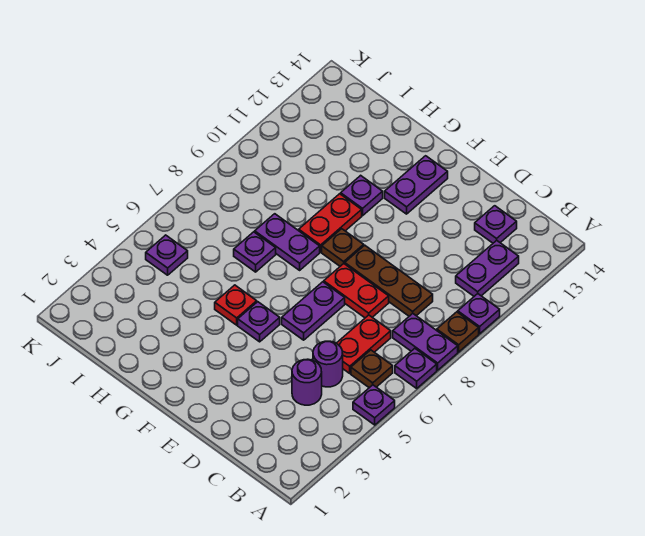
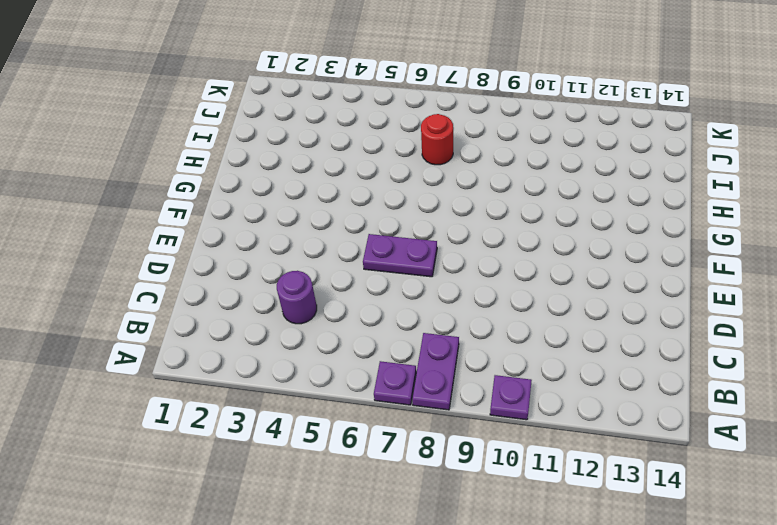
red 1x1 round brick [421,114,453,165] -> none
none -> purple 1x1 plate [353,385,395,425]
none -> brown 1x1 plate [437,312,479,352]
none -> brown 1x1 plate [351,350,393,388]

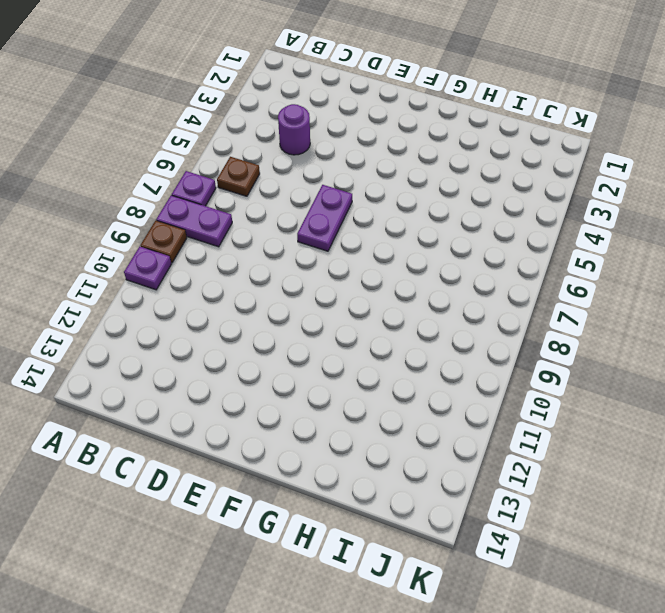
none -> purple 1x1 plate [353,385,395,425]
none -> purple 1x2 plate [456,240,519,296]
none -> purple 1x1 round brick [313,341,343,387]

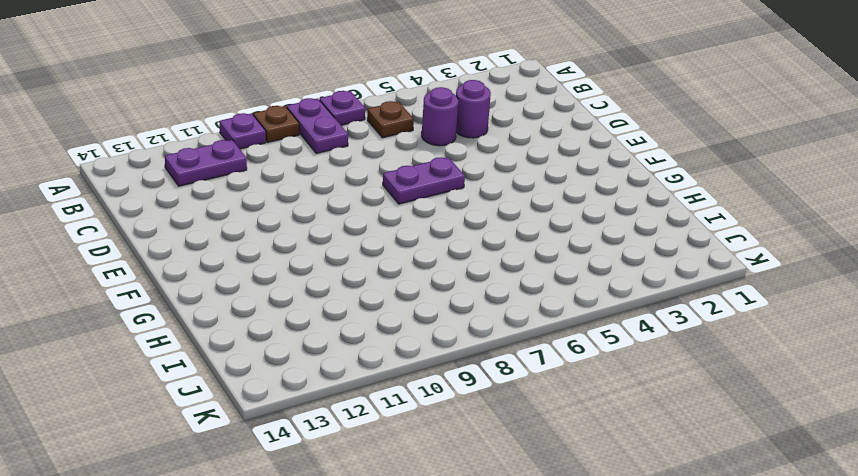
none -> purple 1x1 plate [353,385,395,425]
none -> red 1x2 plate [336,315,391,373]
none -> brown 1x3 plate [345,245,433,316]

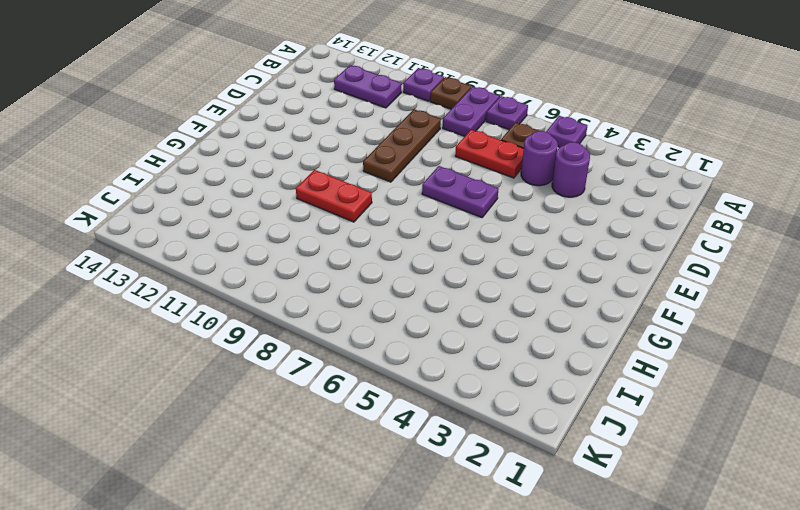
none -> purple 1x1 plate [475,206,517,243]
none -> red 1x2 plate [324,264,389,318]
none -> purple 1x1 plate [238,302,280,342]

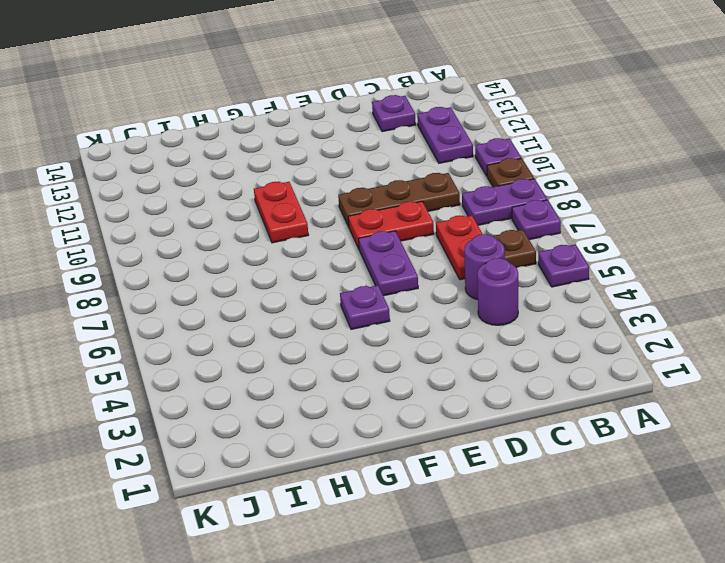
none -> brown 1x1 plate [322,229,364,266]
none -> purple 1x2 plate [385,156,448,214]
none -> red 1x1 plate [215,285,257,325]

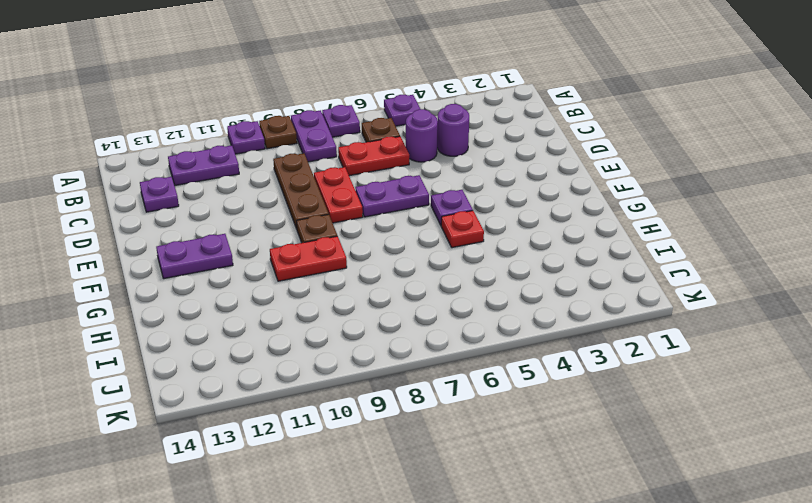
none -> purple 1x2 plate [255,214,320,270]
none -> purple 1x1 plate [341,175,383,216]
none -> purple 1x1 plate [234,232,276,272]

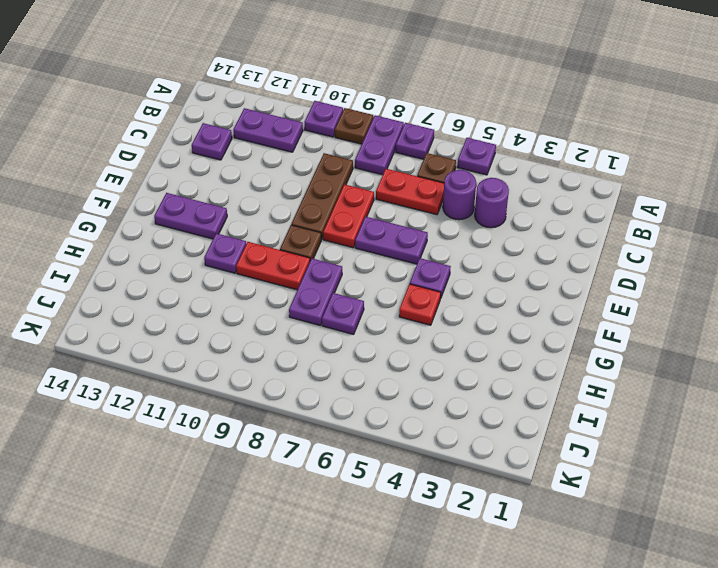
none -> purple 1x1 plate [146,235,188,275]

